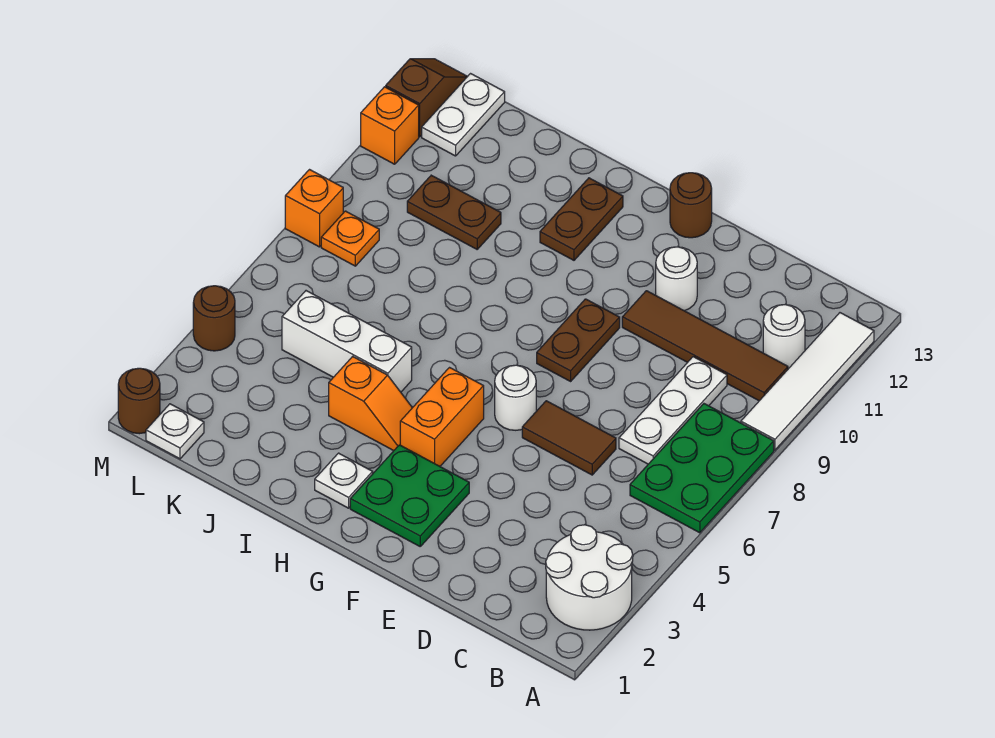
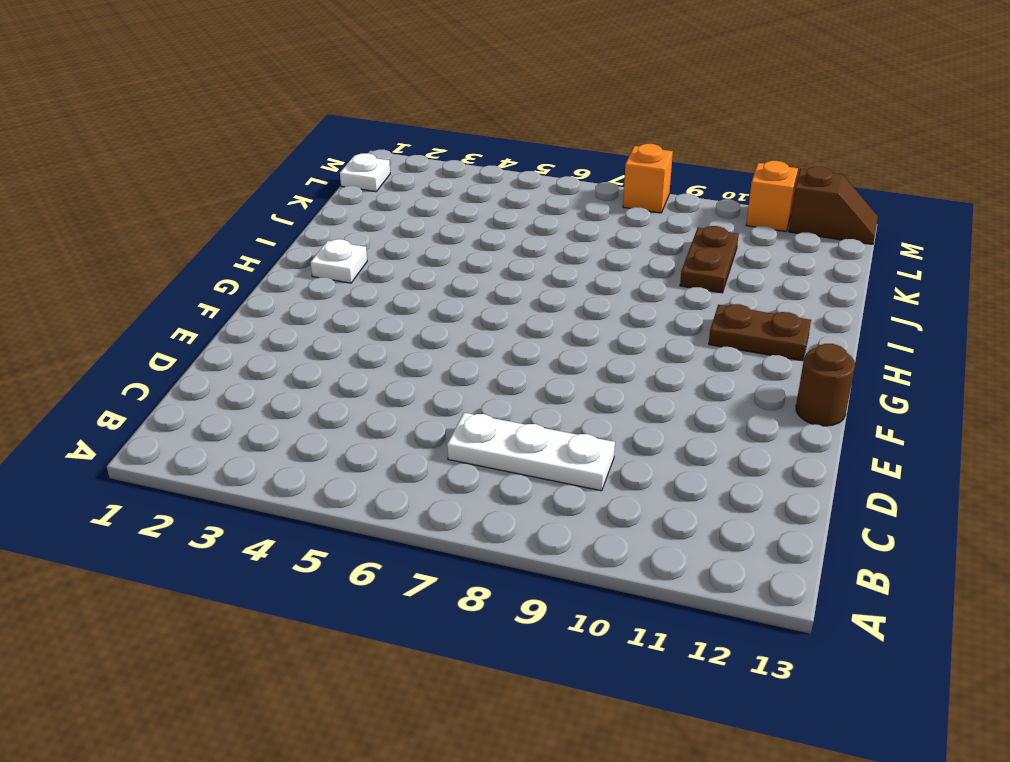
none -> white 2x2 round brick [546,525,633,630]
none -> green 2x3 plate [630,404,774,533]
none -> white 1x4 tile [741,313,874,450]

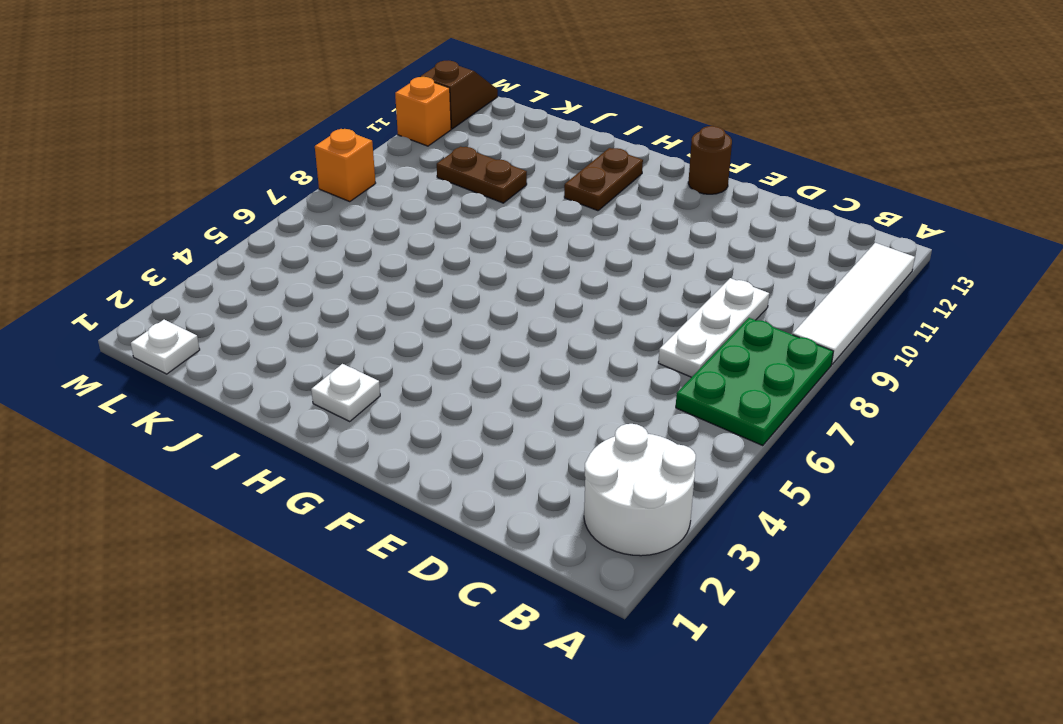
none -> brown 1x4 tile [622,291,788,401]
none -> white 1x1 round brick [763,305,805,369]
none -> brown 1x2 tile [522,401,616,475]

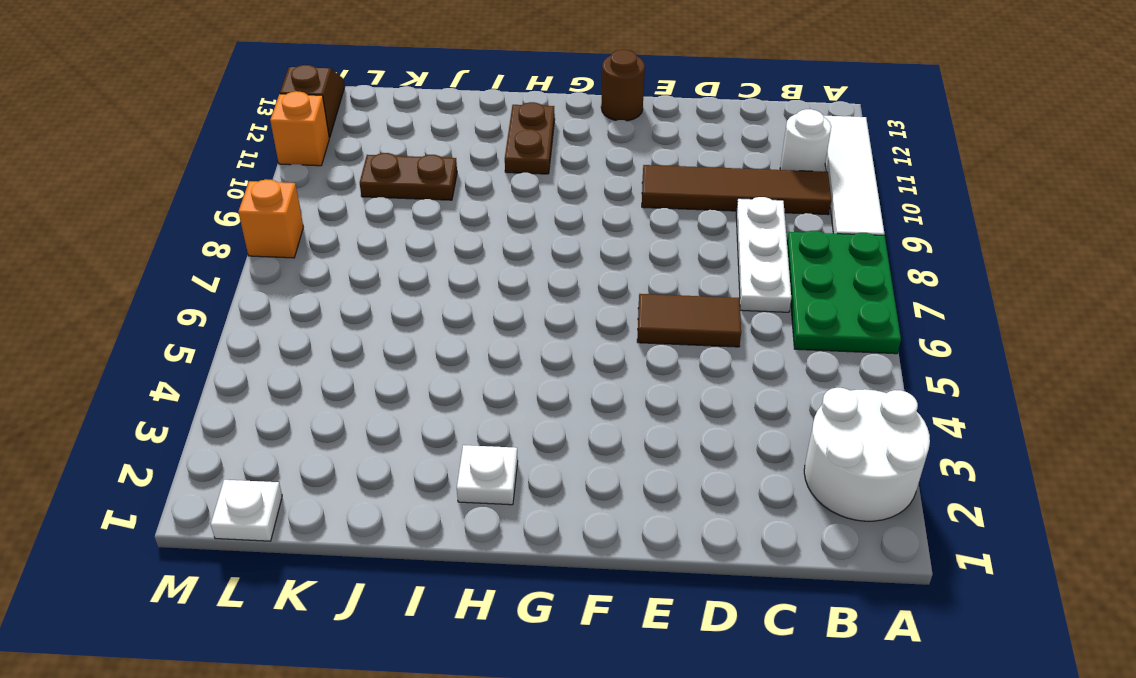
none -> white 1x1 round brick [656,247,697,311]
none -> green 2x2 plate [350,445,469,546]
none -> white 1x1 round brick [495,365,536,430]

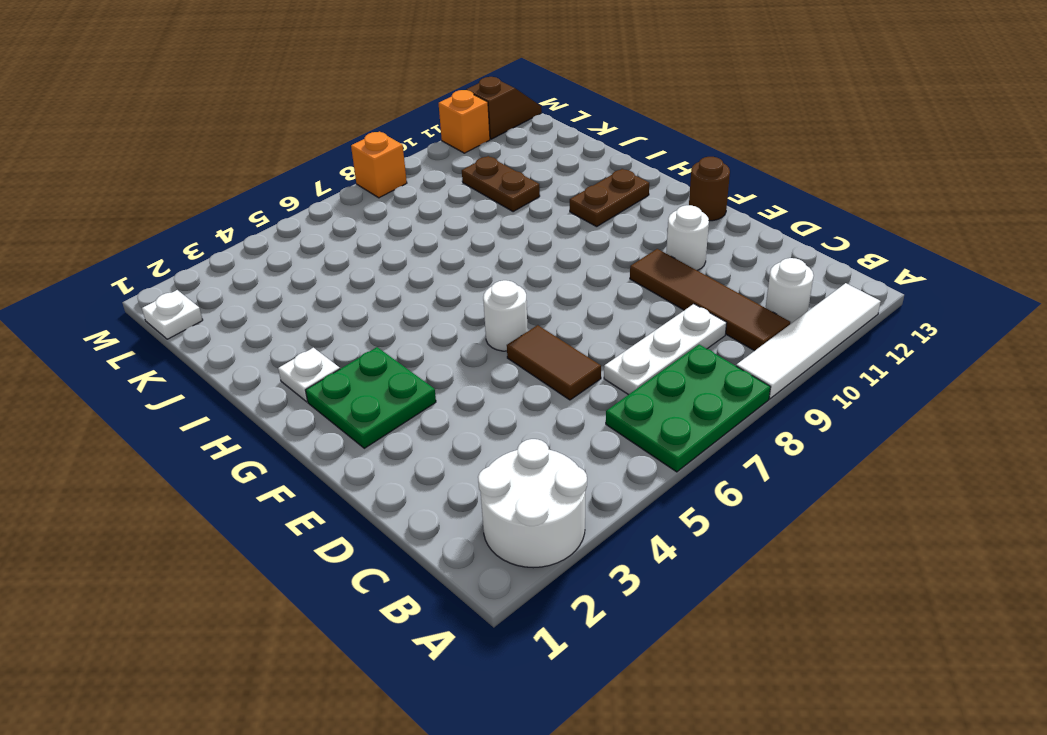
none -> brown 1x2 plate [537,299,620,381]
none -> orange 1x2 brick [400,368,484,466]
none -> orange 1x2 slope [329,356,412,451]

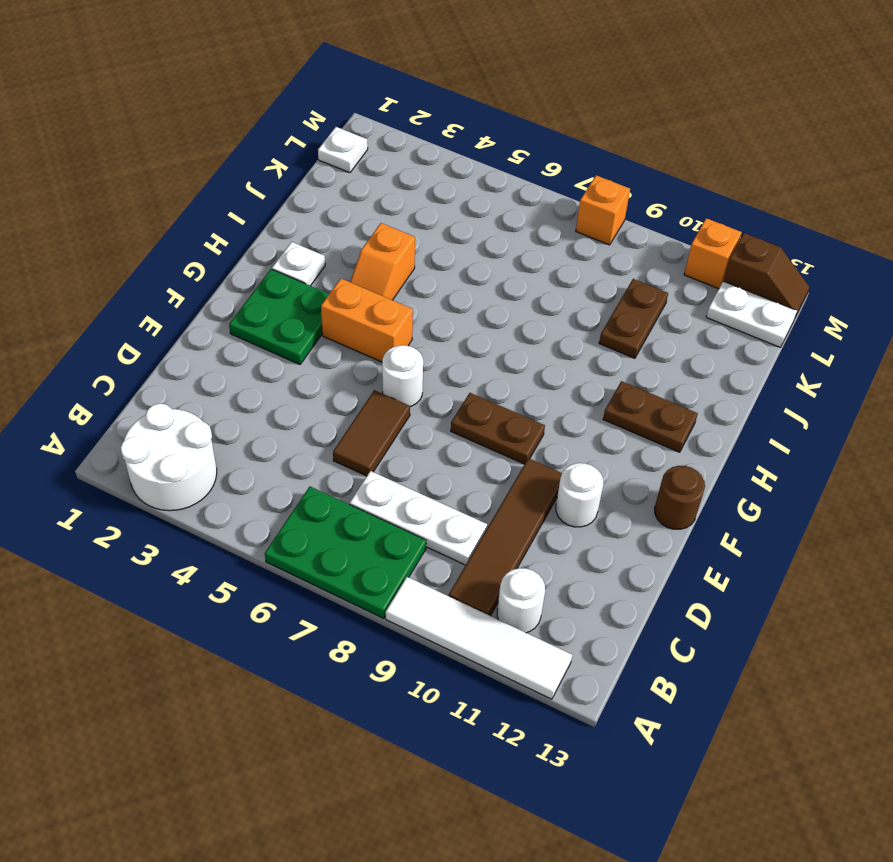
none -> white 1x3 brick [282,291,412,392]
none -> orange 1x1 plate [321,211,379,266]
none -> brown 1x1 round brick [118,368,160,434]

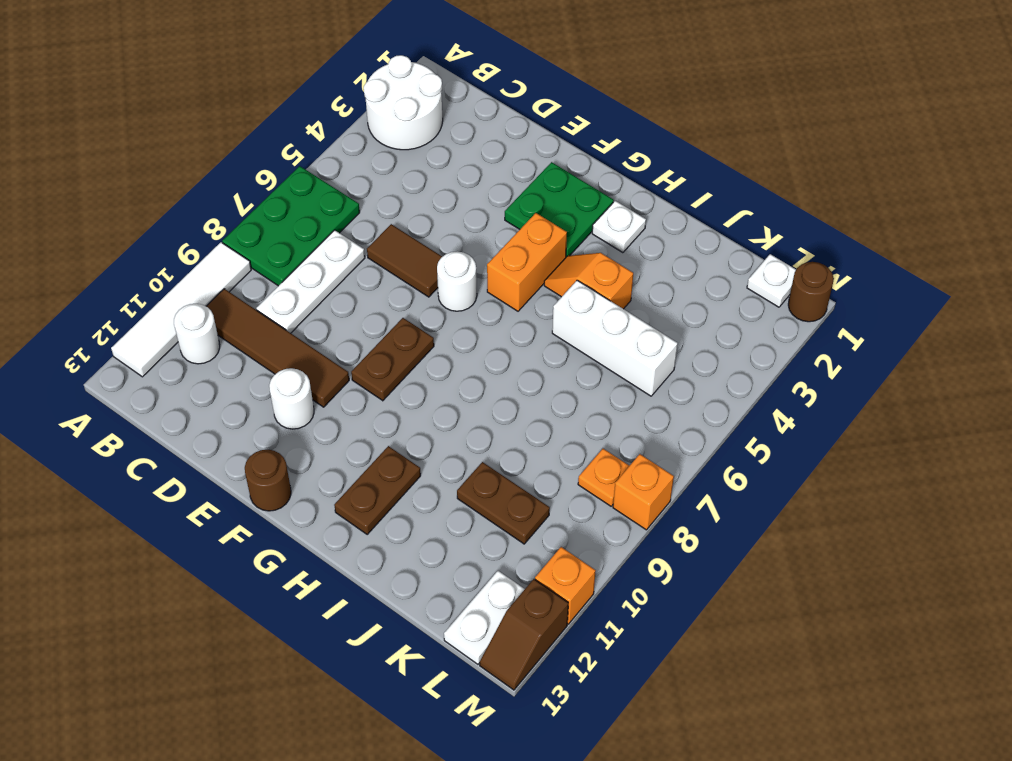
none -> brown 1x1 round brick [193,286,235,351]

